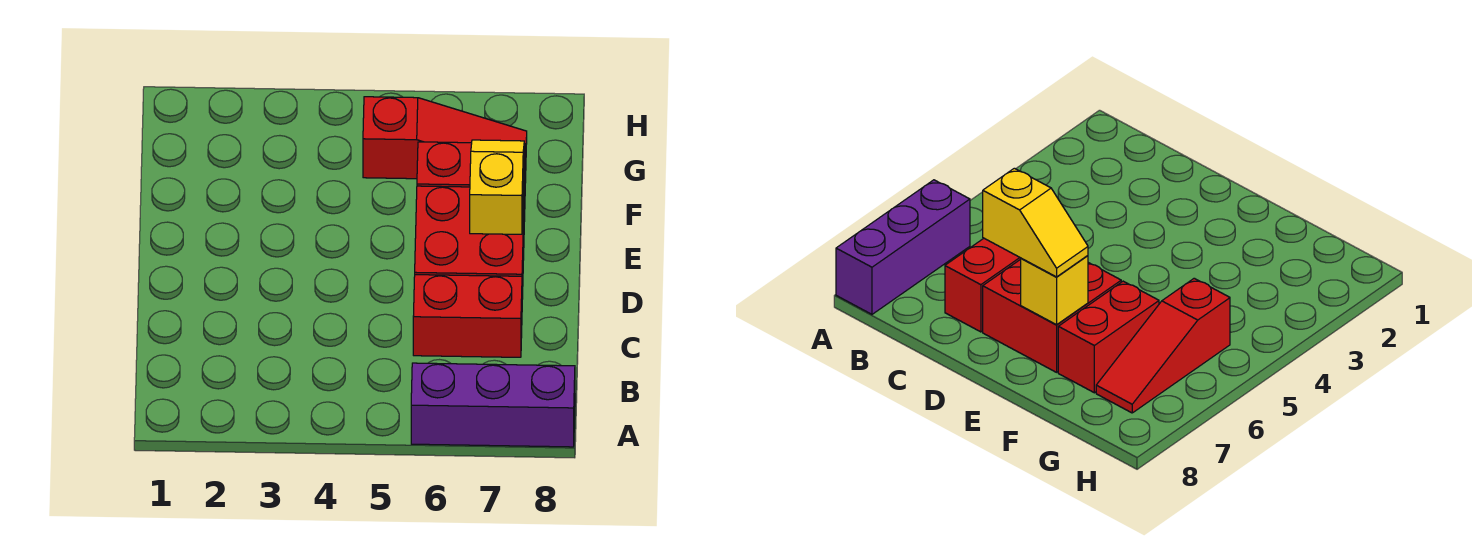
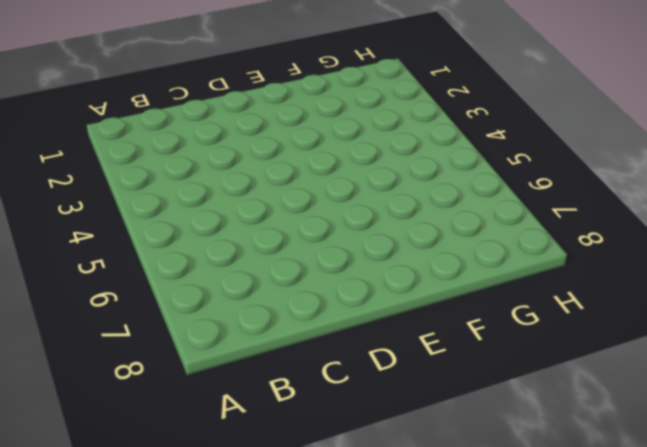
none -> purple 1x3 brick [411,363,575,447]
none -> red 1x2 brick [413,275,522,357]

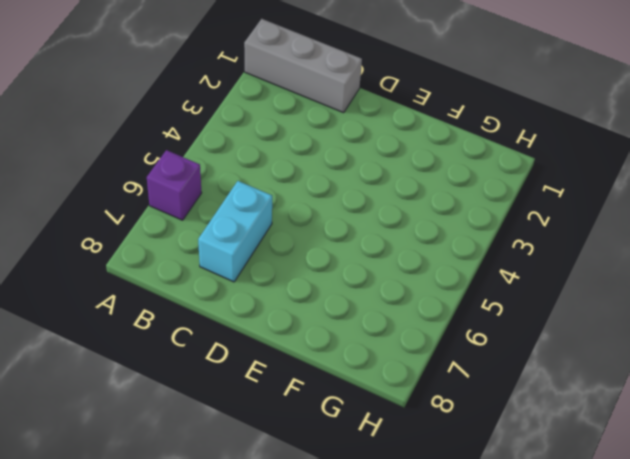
grey 1x3 brick [244,19,362,113] -> none
purple 1x1 brick [147,150,202,220] -> purple 1x3 brick [411,363,575,447]
cyan 1x2 brick [198,181,272,282] -> red 1x2 brick [413,275,522,357]
none -> red 2x2 brick [415,186,524,299]
none -> red 1x2 brick [417,142,526,221]

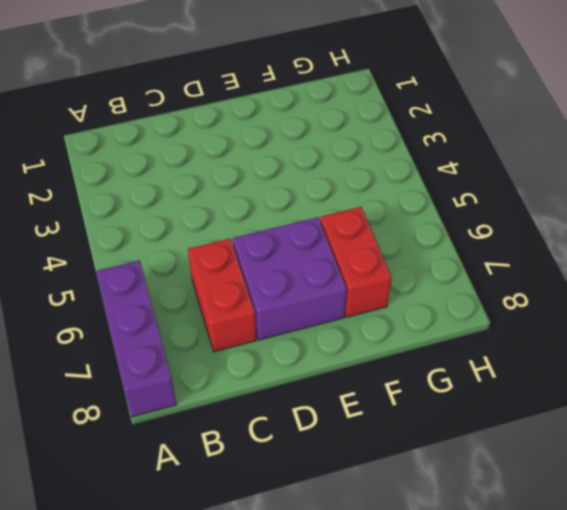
purple 2x2 brick [233,217,347,340] -> red 2x2 brick [415,186,524,299]
none -> red 1x3 slope [363,97,527,179]
none -> yellow 1x1 brick [1021,256,1088,325]

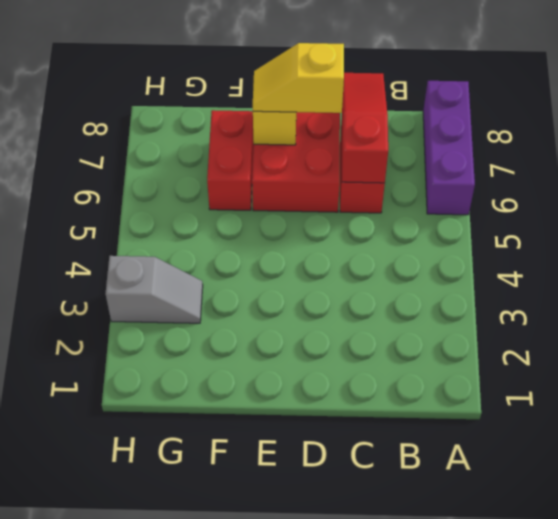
red 1x3 slope [342,73,388,183] -> red 1x3 slope moved to [363,97,527,179]
grey 1x2 slope [105,256,203,323] -> none

